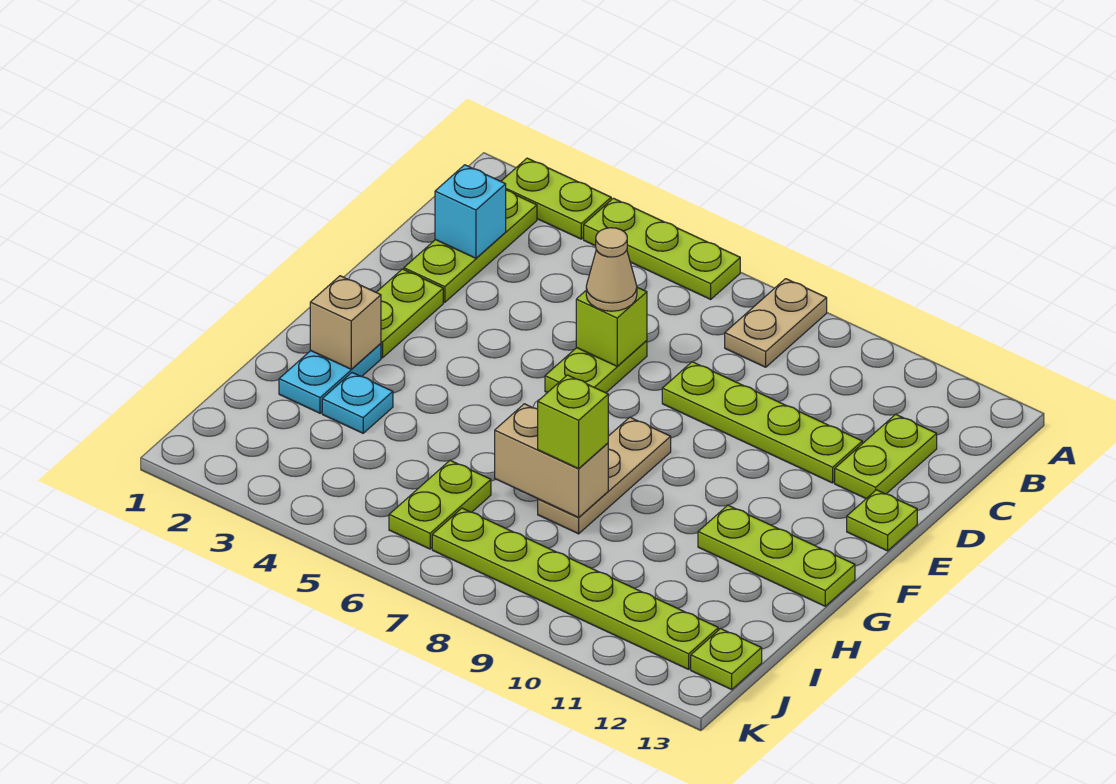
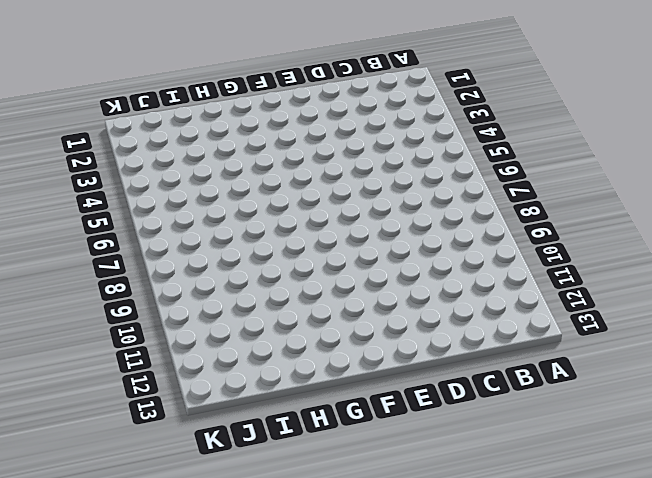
none -> lime 1x2 plate [501,158,611,239]
none -> lime 1x3 plate [584,198,740,299]
none -> tan 1x2 plate [725,279,827,367]

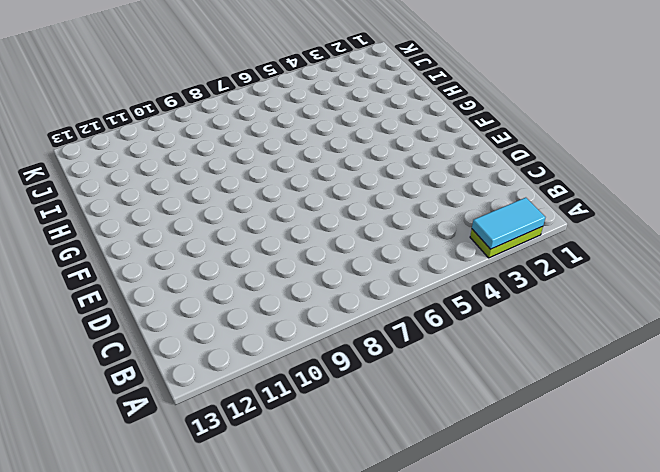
cyan 1x2 tile [472,198,545,249] -> none
none -> lime 1x3 plate [584,198,740,299]
none -> tan 1x2 plate [725,279,827,367]
none -> lime 1x3 plate [404,190,537,302]

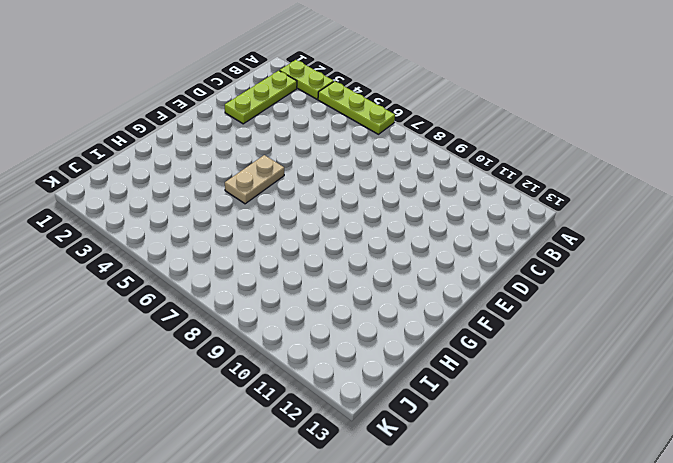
tan 1x2 plate [225,155,284,204] -> tan 1x2 plate moved to [725,279,827,367]
none -> lime 1x2 plate [835,414,937,499]
none -> lime 1x2 plate [545,341,647,393]
none -> lime 1x4 plate [662,362,862,483]

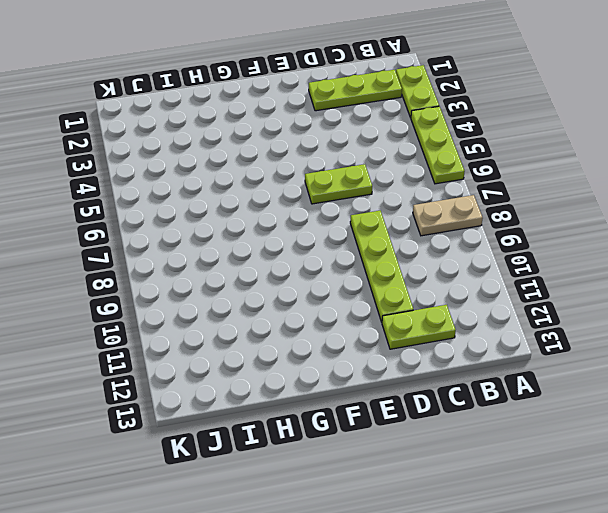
none -> lime 1x2 plate [376,269,443,358]
none -> lime 1x1 plate [847,490,917,551]
none -> tan 1x3 plate [538,417,671,534]

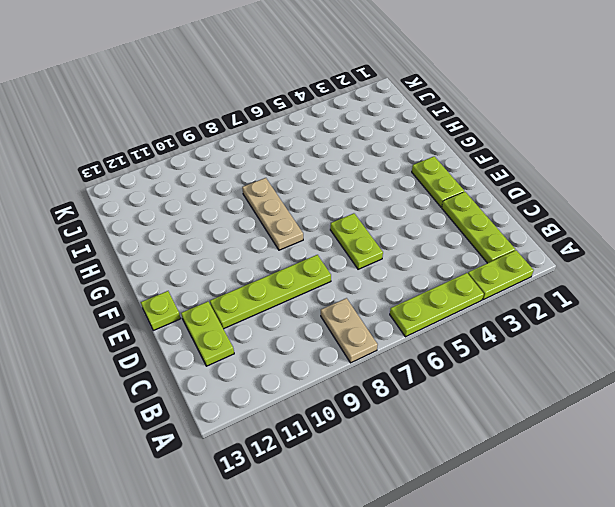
none -> cyan 1x2 plate [279,344,381,413]
none -> lime 1x3 plate [698,505,855,606]
none -> cyan 1x1 plate [322,373,393,433]

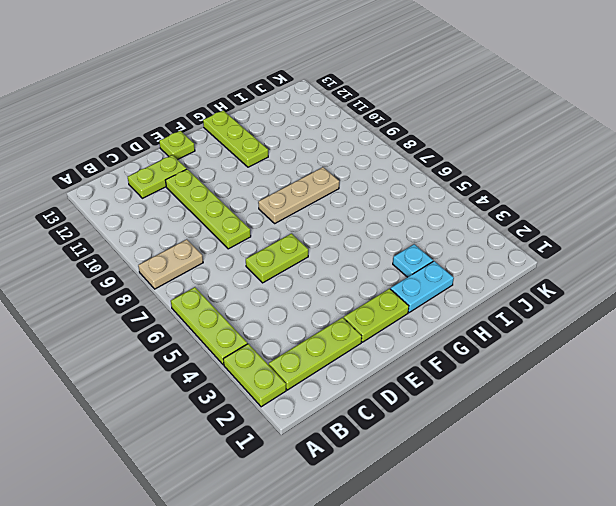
none -> lime 1x2 plate [389,460,491,549]
none -> lime 1x6 plate [432,508,718,669]
none -> lime 1x1 plate [691,629,762,689]

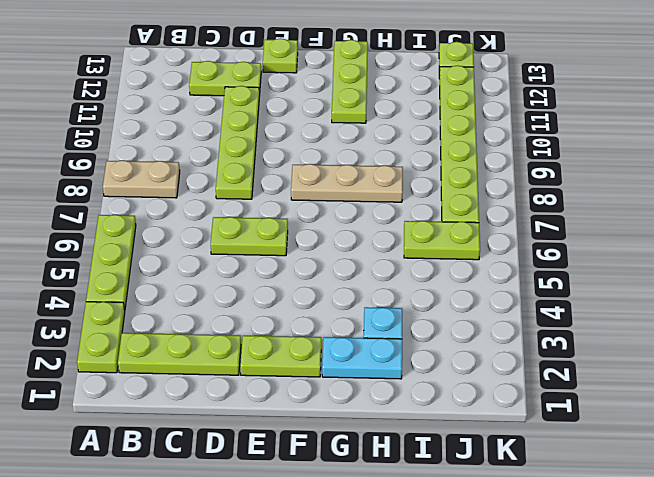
none -> cyan 1x1 brick [435,165,506,258]
none -> lime 1x1 brick [576,287,647,366]
none -> tan 1x1 brick [310,276,381,369]

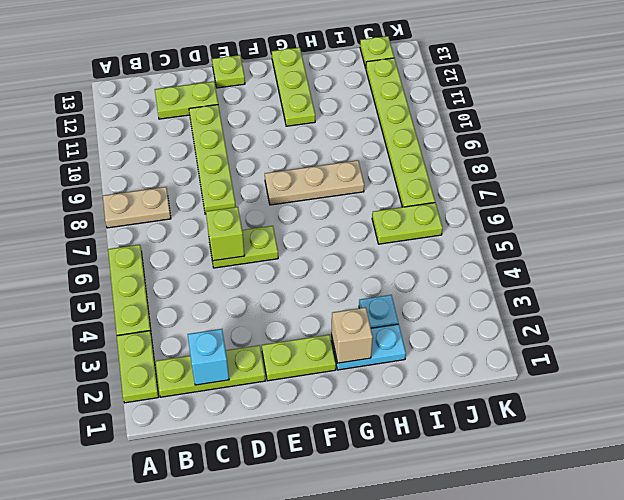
none -> tan 1x2 brick [495,404,608,517]
none -> tan 1x1 cone [586,228,637,311]
none -> lime 1x1 brick [538,375,608,469]

